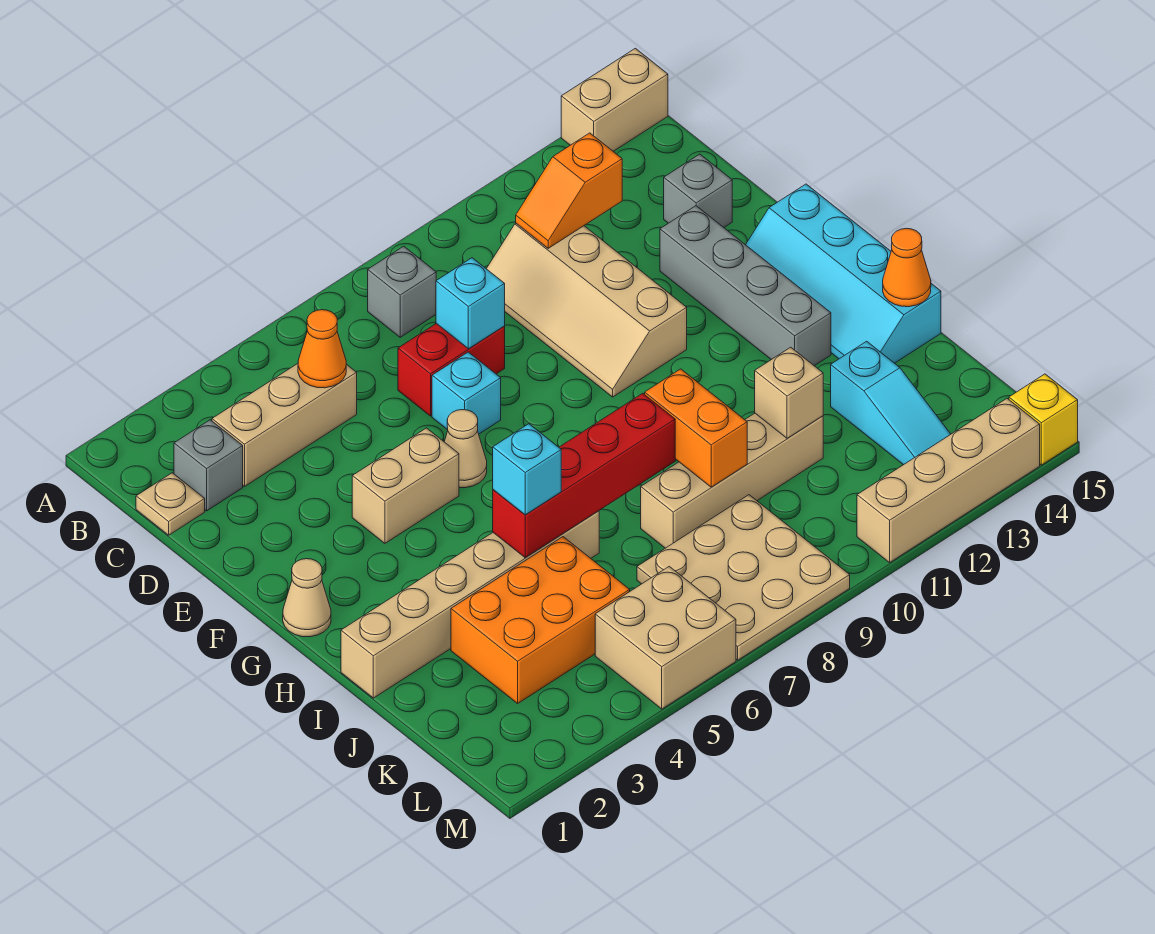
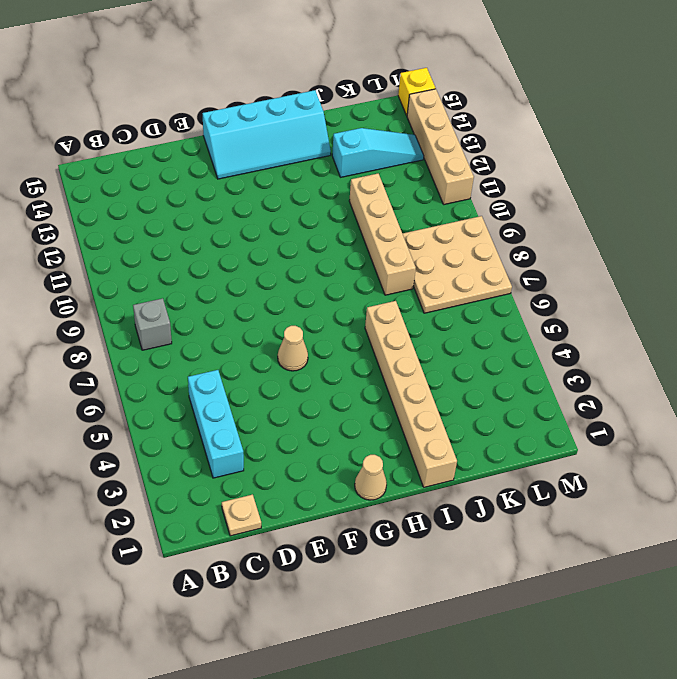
cyan 1x3 brick [188,370,244,478] -> tan 1x3 brick [212,364,357,486]
none -> tan 1x2 brick [561,48,668,151]
none -> grey 1x1 brick [174,420,243,511]
none -> tan 2x4 slope [486,223,687,397]
none -> red 1x2 brick [398,324,505,416]

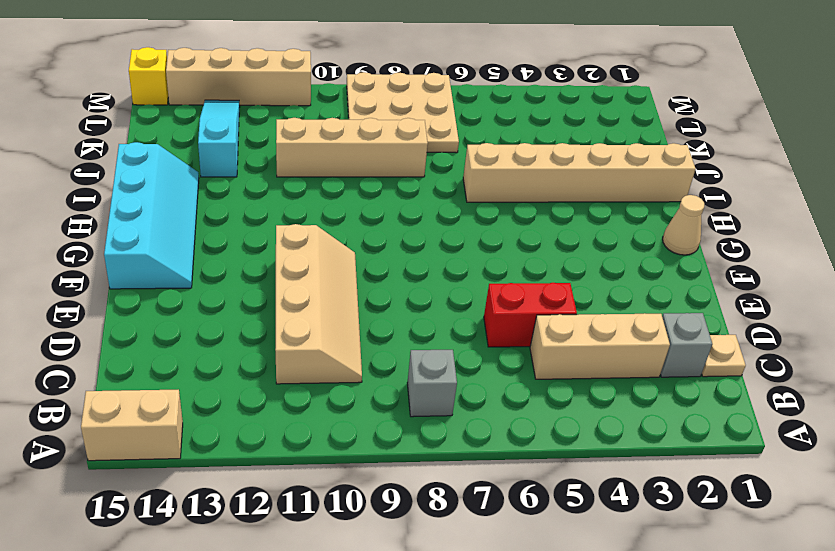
red 1x2 brick [484,283,577,347] -> red 1x2 brick moved to [398,324,505,416]
none -> grey 1x1 brick [664,154,732,227]
none -> cyan 1x1 brick [432,352,501,434]
none -> grey 1x4 brick [660,206,831,366]
none -> tan 1x2 brick [352,428,459,543]

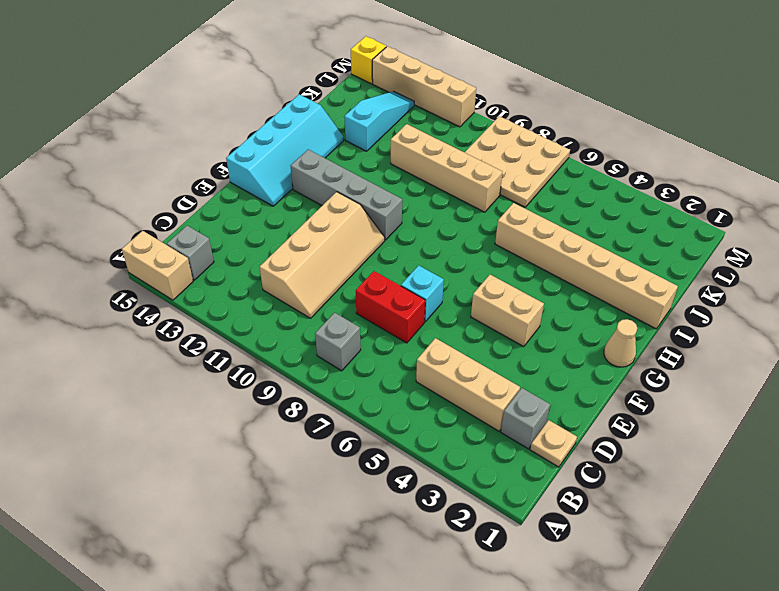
grey 1x1 brick [167,226,214,280] -> grey 1x1 brick moved to [664,154,732,227]
grey 1x4 brick [291,150,402,240] -> grey 1x4 brick turned to [660,206,831,366]
none -> tan 1x1 cone [444,410,487,488]
none -> orange 2x3 brick [451,537,630,703]
none -> tan 2x2 brick [595,566,736,709]
none -> orange 1x1 cone [298,310,346,388]

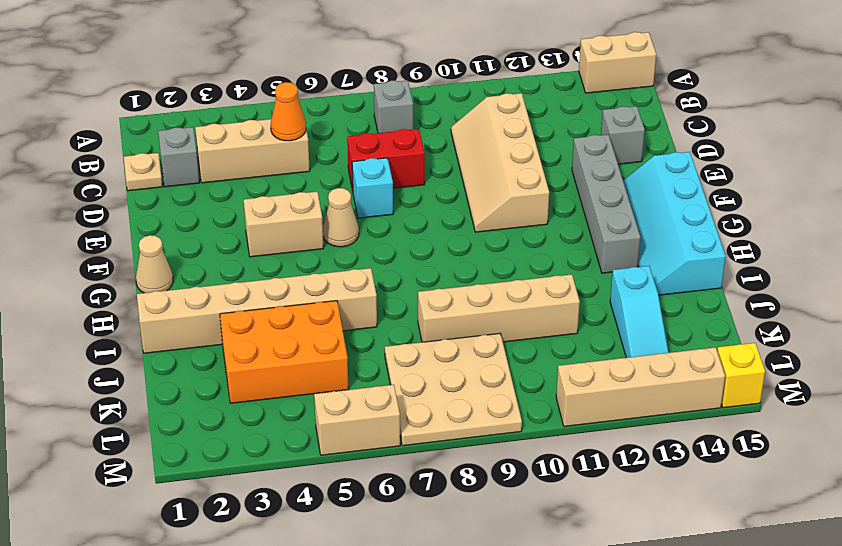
tan 1x2 brick [314,385,400,455] -> tan 2x2 brick [595,566,736,709]
none -> orange 1x2 slope [516,133,622,248]
none -> cyan 1x1 brick [436,258,505,349]
none -> red 1x4 brick [493,393,675,558]
none -> orange 1x2 brick [645,369,747,487]

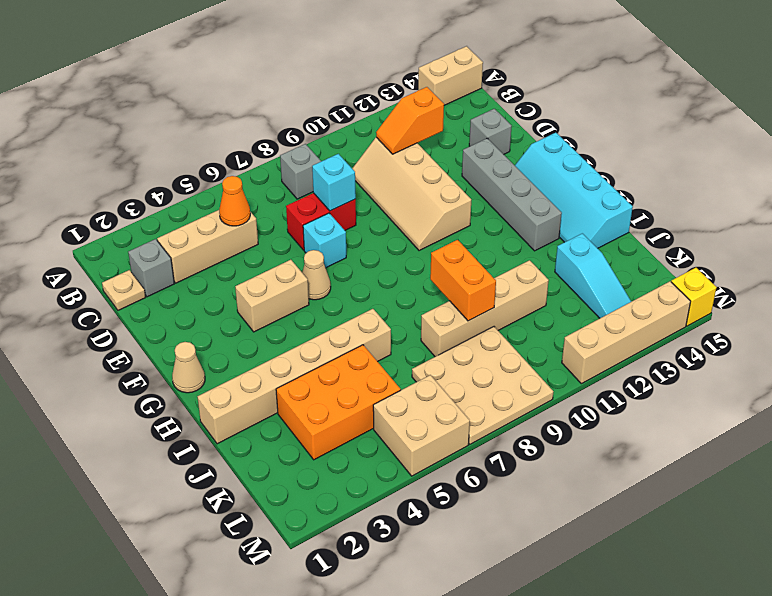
none -> red 1x4 brick [493,393,675,558]
none -> orange 1x1 cone [883,228,931,307]
none -> tan 1x1 brick [755,347,823,438]
none -> cyan 1x1 brick [493,424,561,515]

